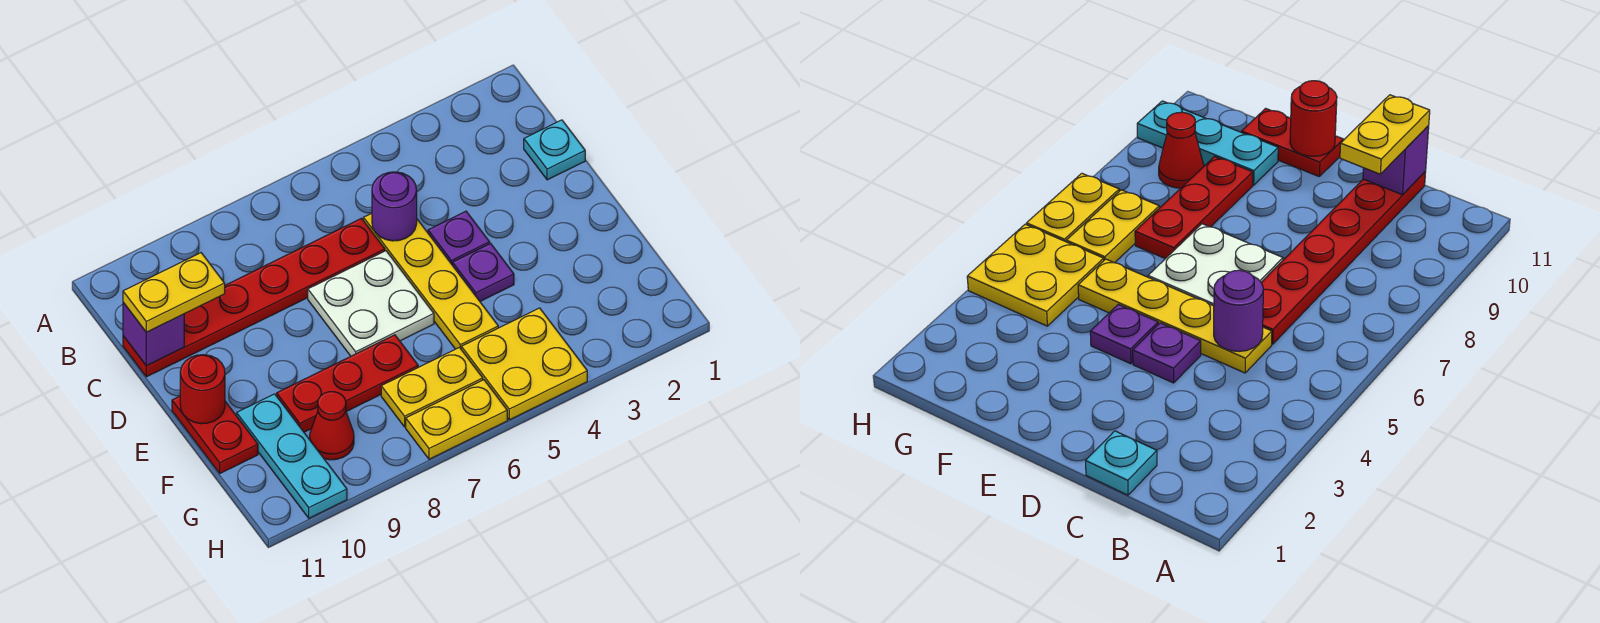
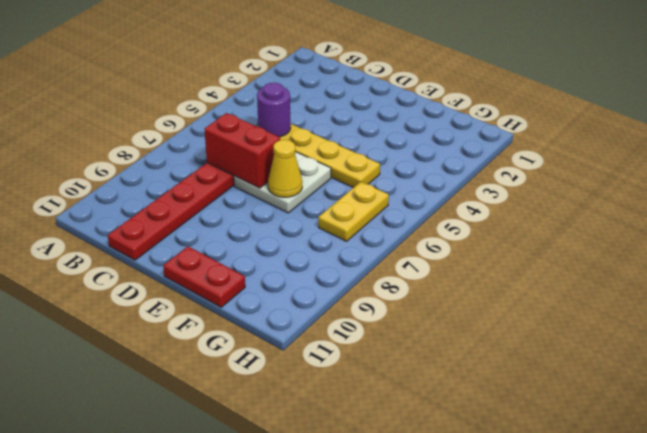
red 1x2 brick [204,113,280,188] -> none
yellow 1x1 cone [268,140,302,197] -> none
none -> cyan 1x1 plate [524,120,585,180]
none -> purple 1x1 plate [428,211,490,265]
none -> purple 1x1 plate [453,244,514,301]

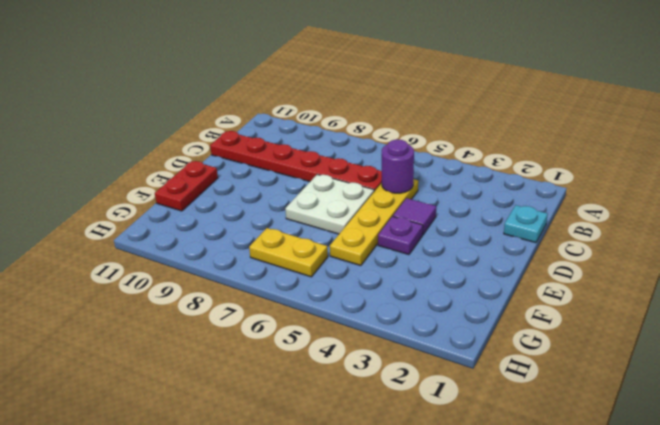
purple 1x1 tile [393,198,436,234] -> purple 1x1 plate [428,211,490,265]
none -> red 1x3 plate [277,335,418,432]
none -> cyan 1x3 plate [237,394,347,518]
none -> yellow 2x2 plate [461,308,587,420]

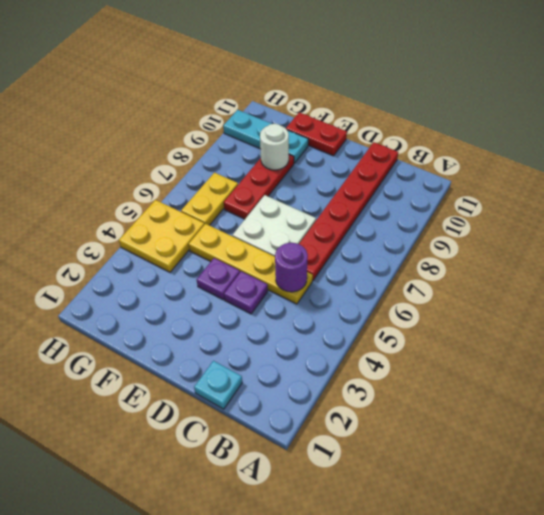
white 1x1 round brick [260,124,289,170] -> none
none -> red 1x1 cone [310,392,354,460]
none -> yellow 1x2 plate [406,380,507,459]
none -> purple 1x1 brick [123,302,184,366]

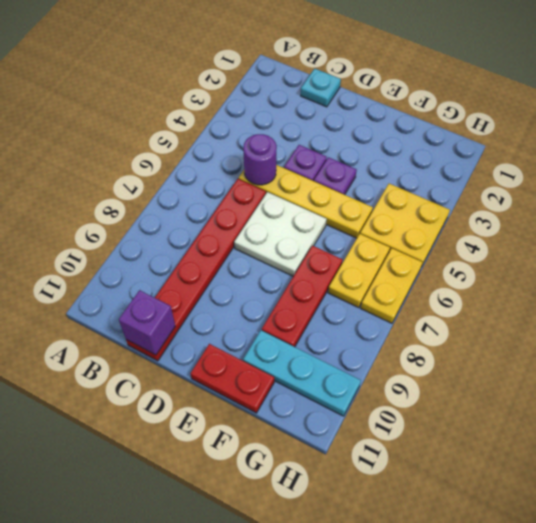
none -> red 1x1 cone [310,392,354,460]
none -> red 1x1 round brick [180,355,225,424]
none -> yellow 1x2 plate [123,253,225,332]

